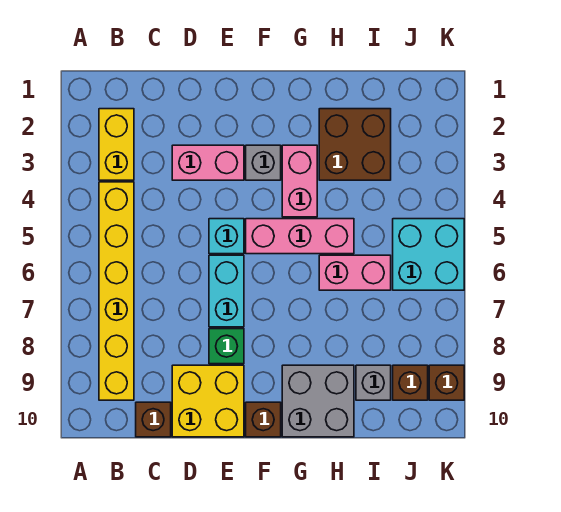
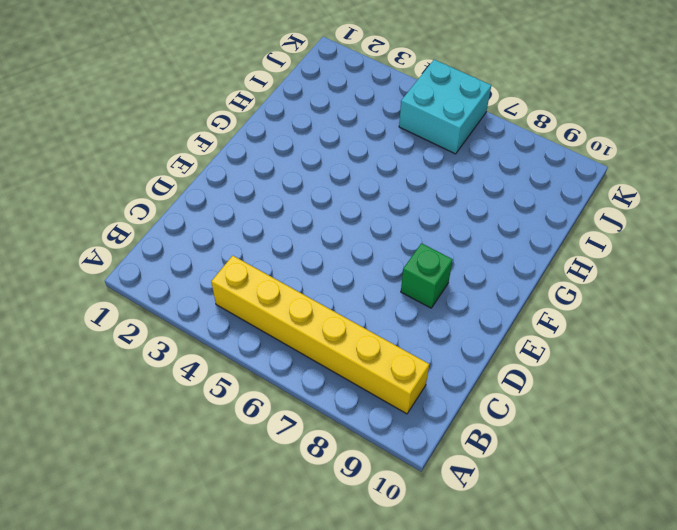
none -> yellow 1x2 brick [99,109,134,180]
none -> brown 1x1 brick [136,402,171,437]
none -> pink 1x2 brick [172,145,244,180]

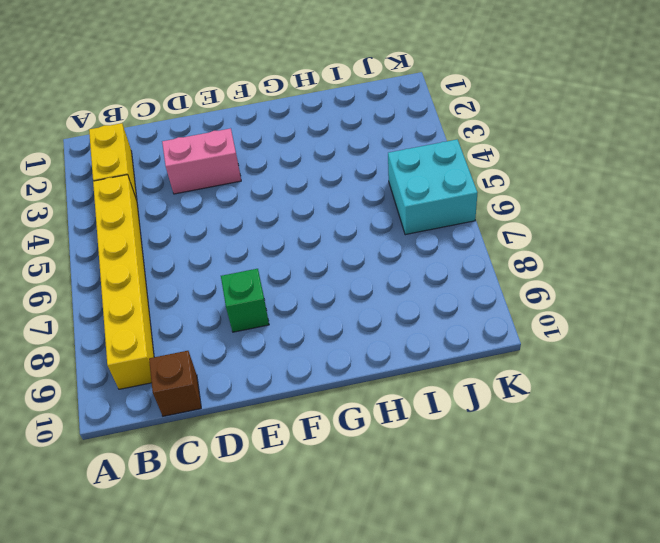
none -> yellow 2x2 brick [172,365,244,437]
none -> cyan 1x1 brick [209,219,244,254]
none -> cyan 1x2 brick [209,255,244,327]

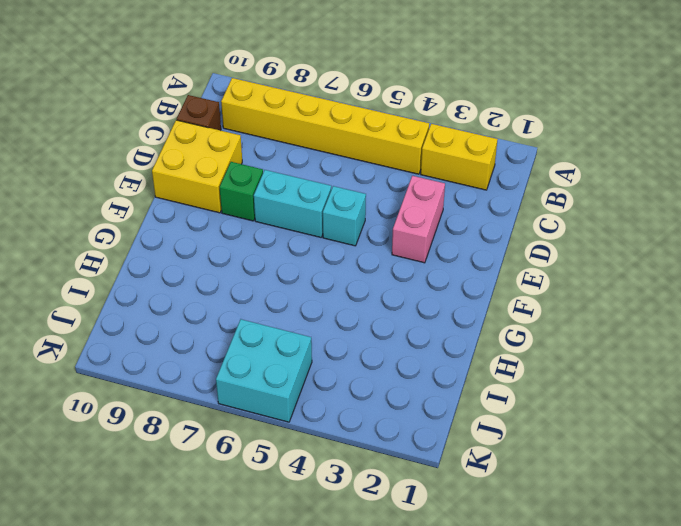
none -> grey 1x1 brick [246,145,281,180]
none -> pink 1x3 brick [246,219,354,254]
none -> brown 1x1 brick [246,402,281,437]

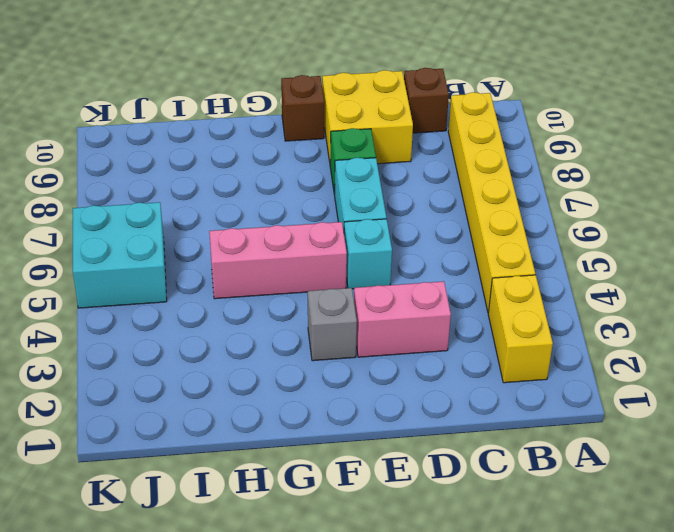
none -> pink 1x2 brick [282,145,317,217]
none -> grey 2x2 brick [282,365,354,437]
none -> brown 2x2 brick [319,109,391,180]

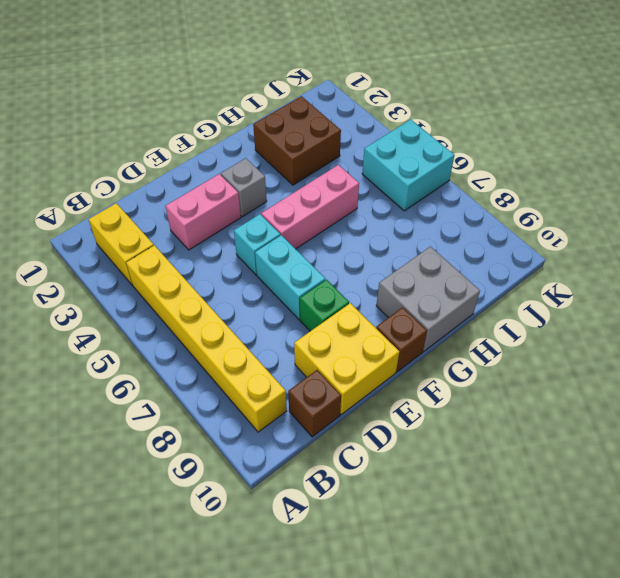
none -> pink 1x2 brick [282,145,317,217]
none -> pink 1x2 brick [319,255,391,290]
none -> grey 1x1 brick [356,365,391,400]

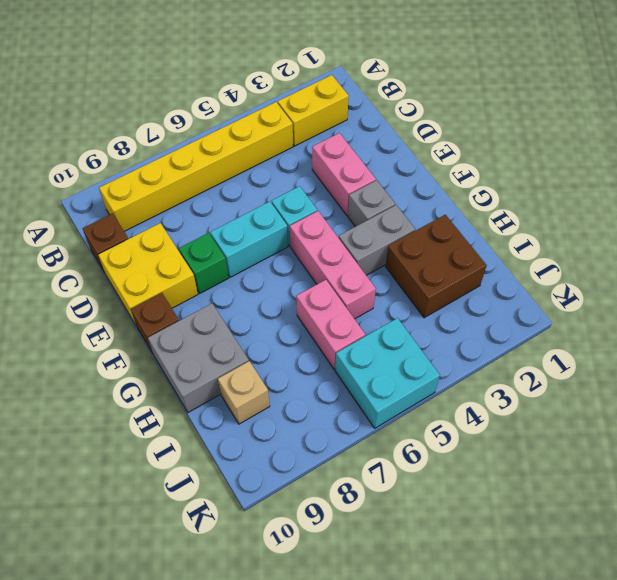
grey 1x2 brick [339,205,415,275] -> pink 1x2 brick [282,145,317,217]
tan 1x1 brick [218,361,270,424] -> grey 1x1 brick [356,365,391,400]
none -> brown 1x1 brick [393,365,428,400]
none -> brown 1x1 brick [429,365,464,400]

